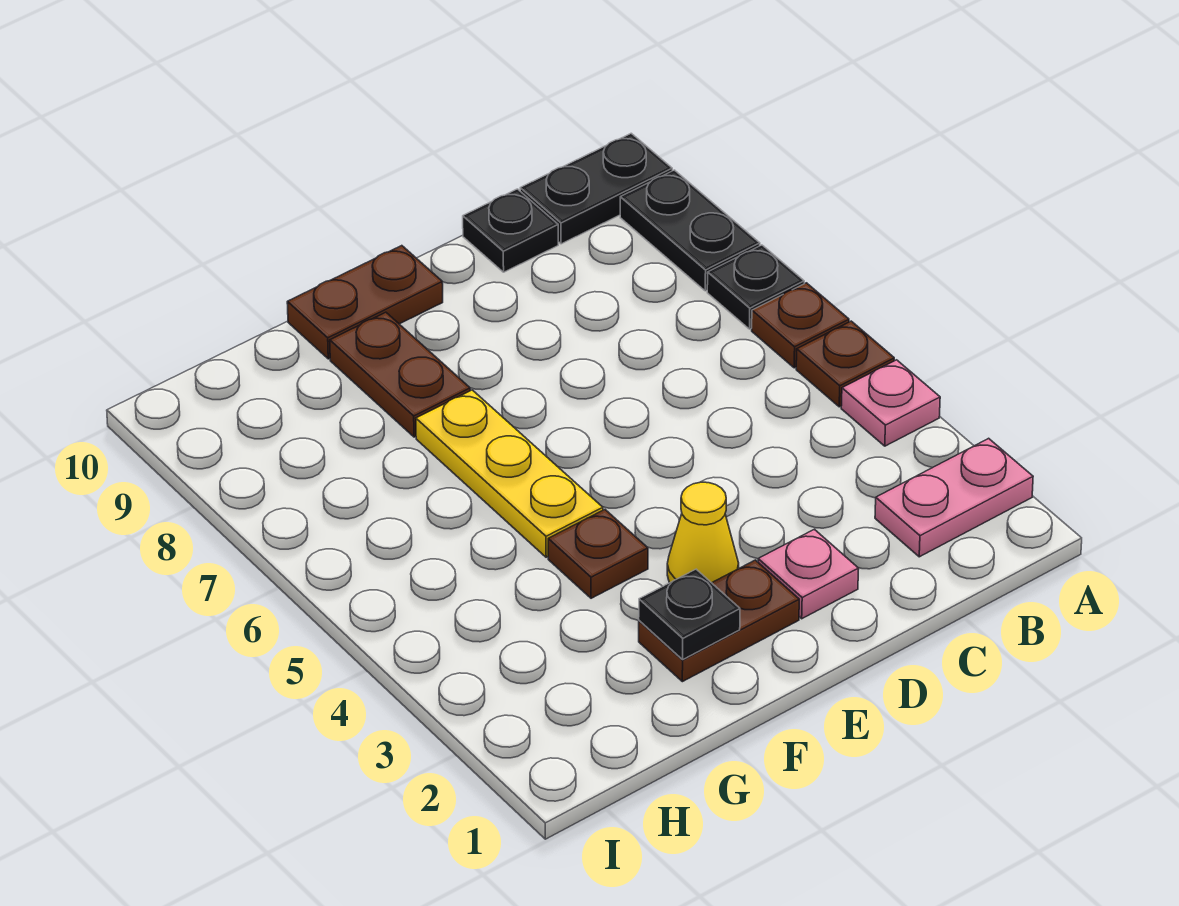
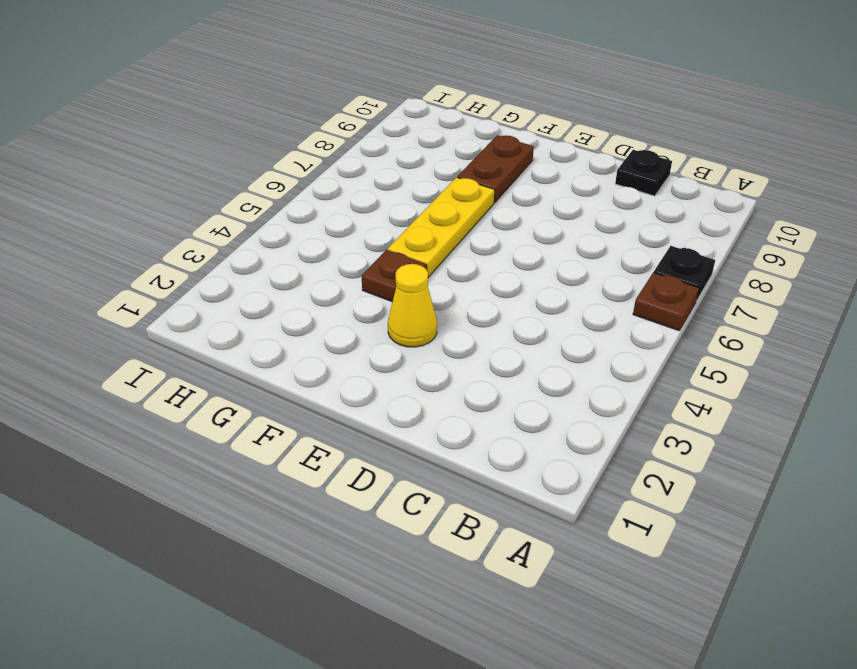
none -> pink 1x2 plate [875,438,1033,557]
none -> pink 1x1 plate [841,360,940,446]
none -> brown 1x1 plate [796,321,894,407]

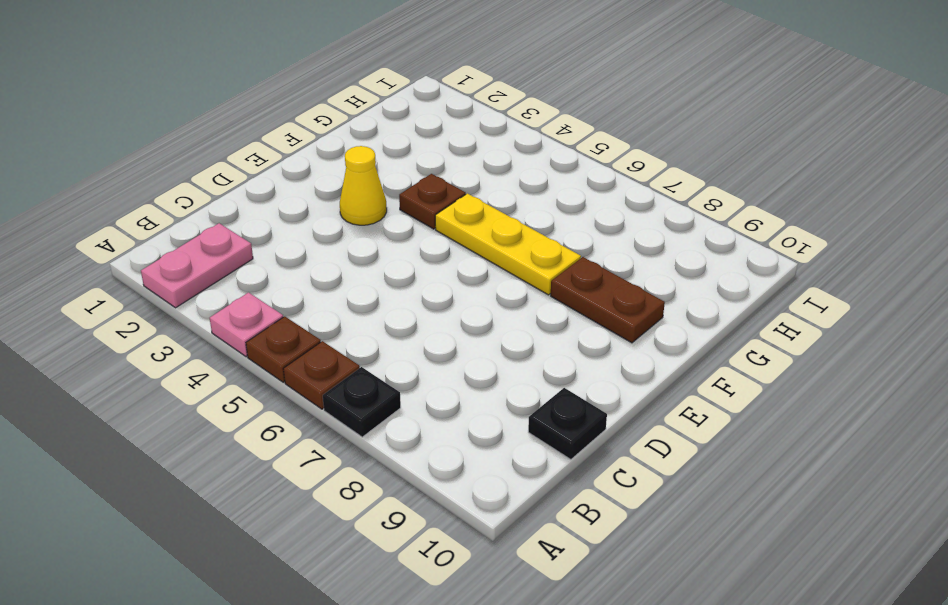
none -> black 1x2 plate [620,170,760,291]
none -> black 1x2 plate [520,133,672,244]
none -> pink 1x1 plate [758,529,859,619]

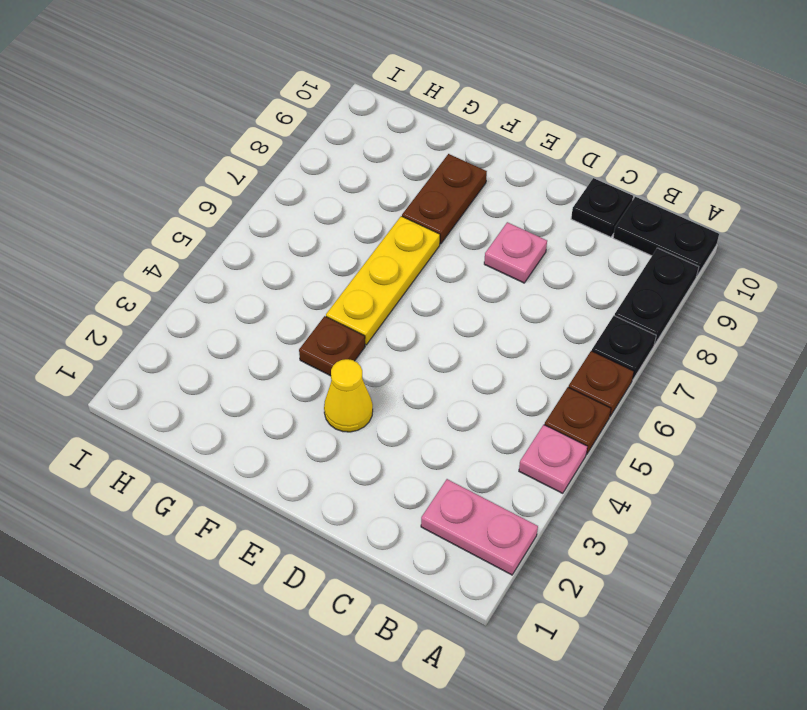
pink 1x1 plate [484,222,547,283] -> pink 1x1 plate moved to [758,529,859,619]
none -> brown 1x2 plate [639,560,799,682]
none -> brown 1x2 plate [287,246,443,359]
none -> black 1x1 plate [639,569,740,659]

